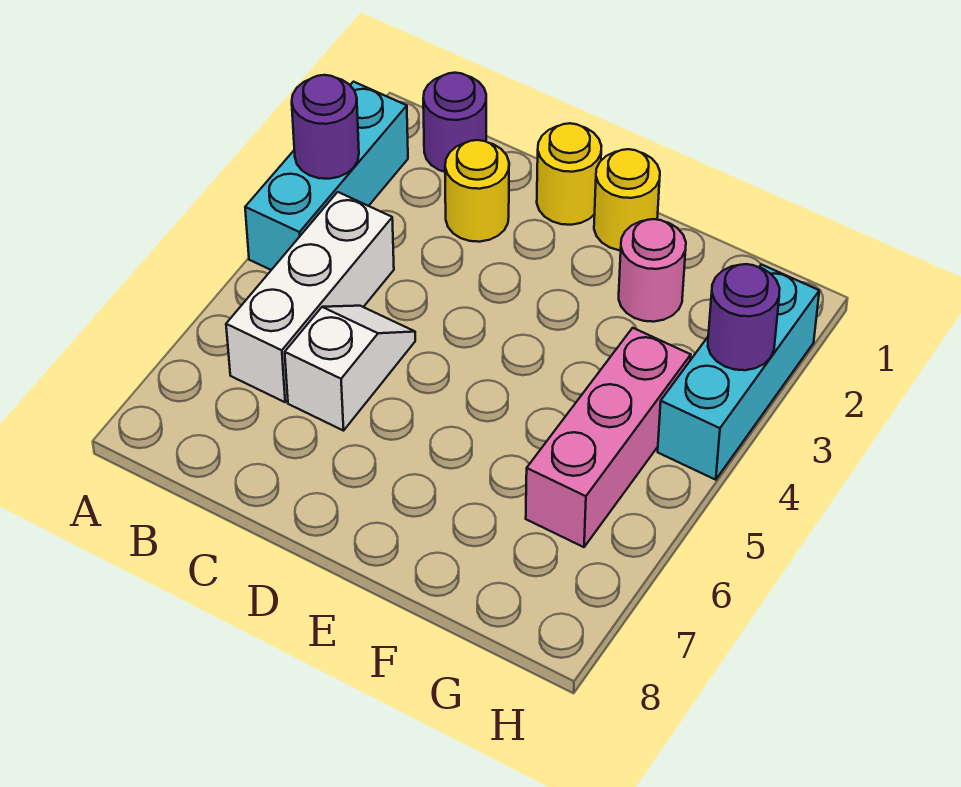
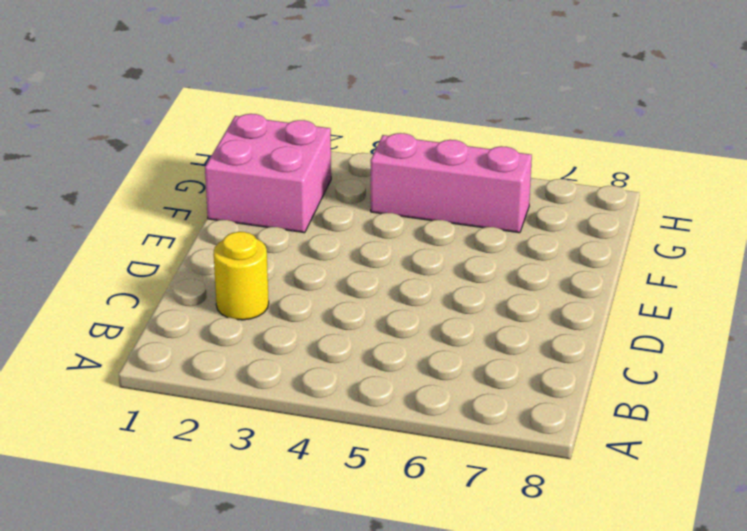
pink 2x2 brick [205,114,331,233] -> pink 1x1 round brick [619,219,686,322]
none -> cyan 1x3 brick [245,82,408,270]
none -> purple 1x1 round brick [423,73,486,172]
none -> white 1x3 brick [226,192,394,402]

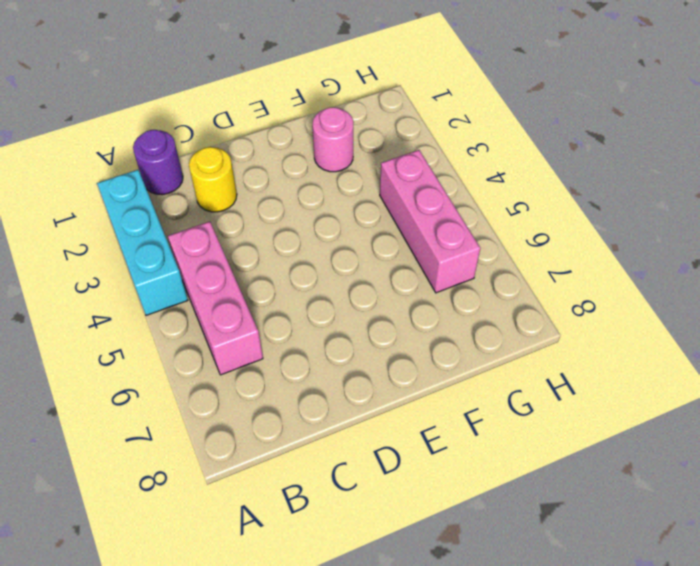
pink 1x3 brick [168,222,263,375] -> white 1x3 brick [226,192,394,402]
none -> white 1x2 slope [285,306,415,431]
none -> yellow 1x1 round brick [537,123,601,225]
none -> yellow 1x1 round brick [594,149,660,250]

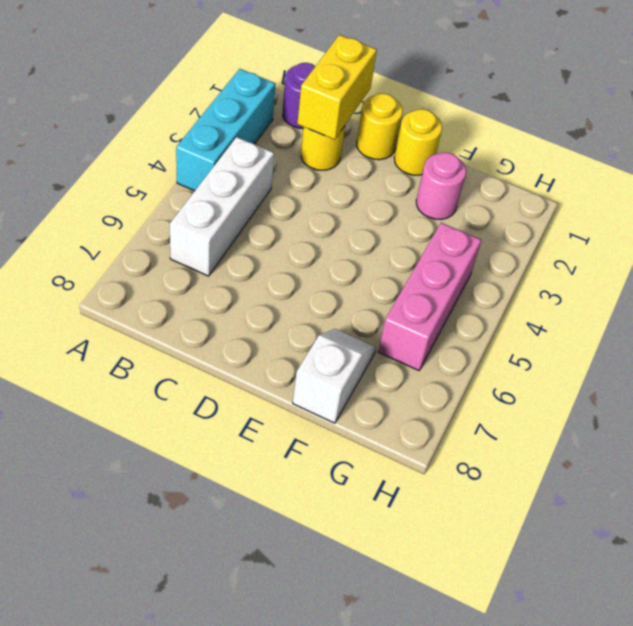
yellow 1x2 brick [297,35,377,140] -> none
white 1x2 slope [293,329,376,423] -> white 1x2 slope moved to [285,306,415,431]
none -> cyan 1x3 brick [658,264,819,480]
none -> purple 1x1 round brick [292,75,359,179]
none -> purple 1x1 round brick [708,264,780,370]

